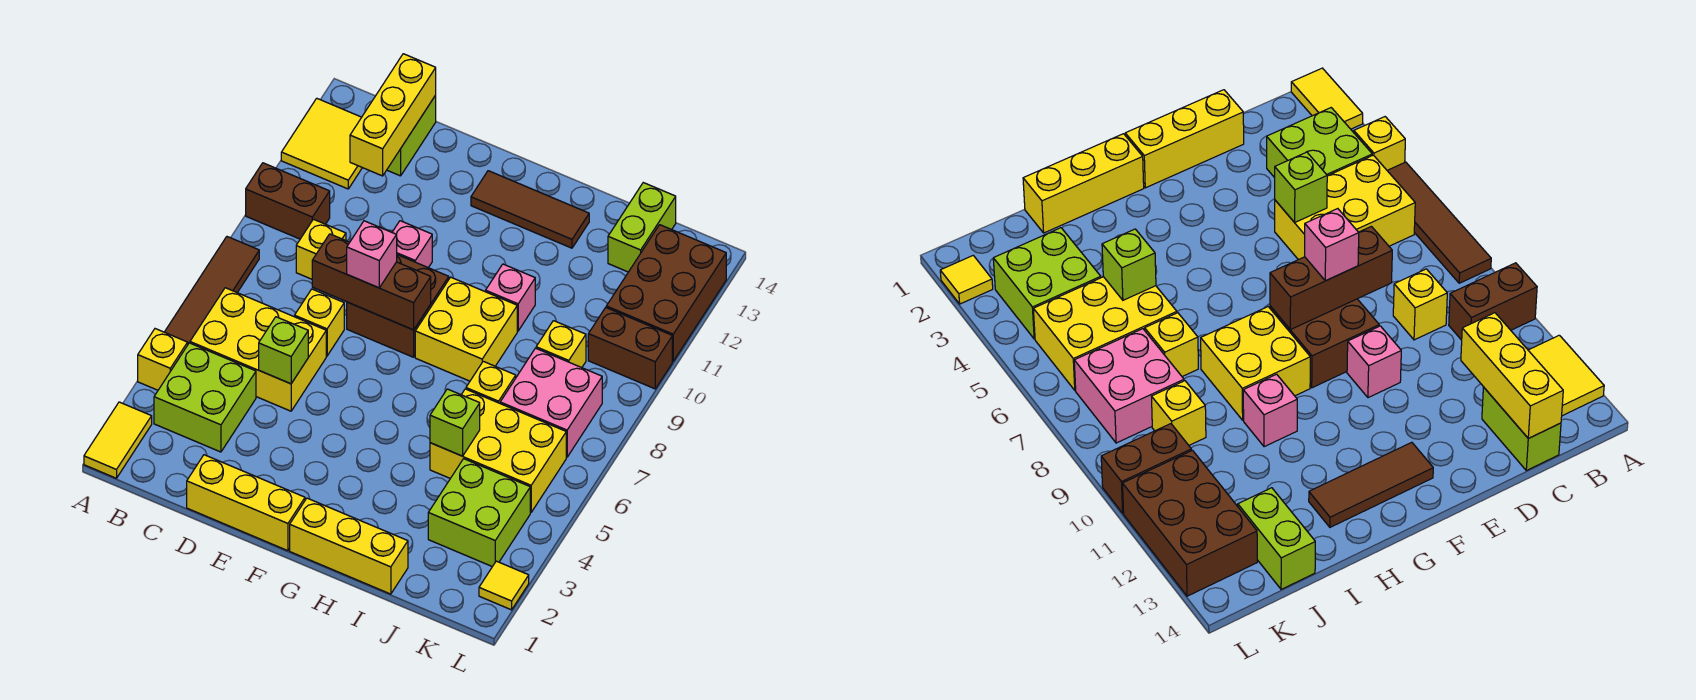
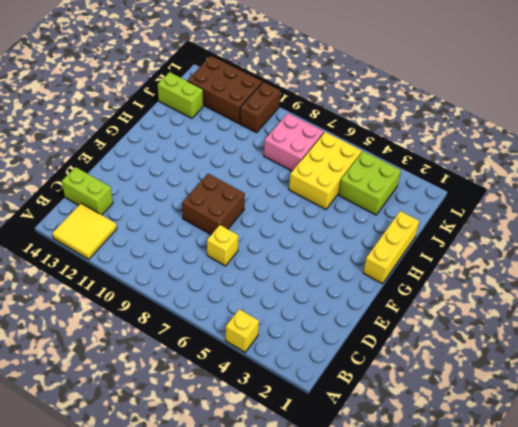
none -> yellow 1x2 tile [84,402,152,478]
none -> brown 1x4 tile [165,237,259,344]
none -> brown 1x2 brick [246,163,330,239]
none -> lime 2x2 brick [154,343,256,452]

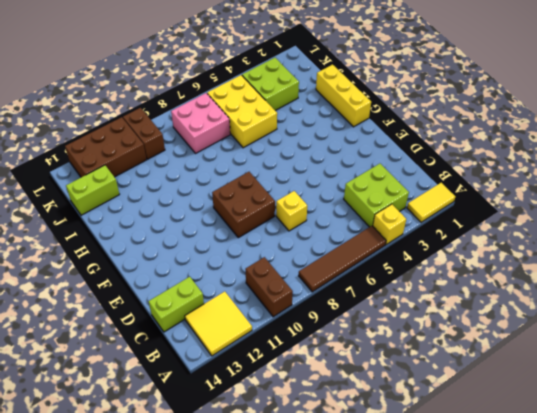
none -> yellow 2x3 brick [190,288,326,411]
none -> yellow 1x1 brick [296,219,346,279]
none -> yellow 1x3 brick [187,455,305,551]
none -> pink 1x1 brick [392,221,432,268]

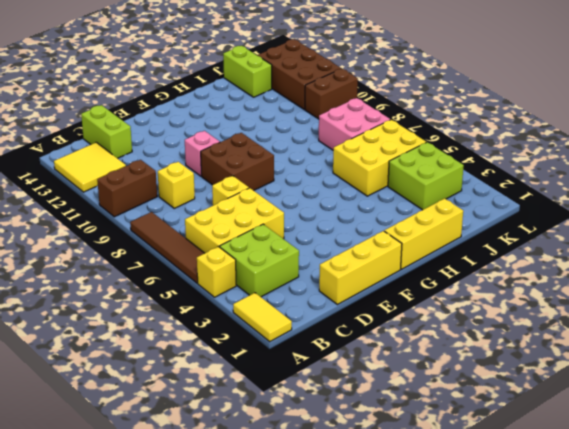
none -> brown 1x3 tile [471,171,589,248]
none -> yellow 2x2 brick [415,277,517,381]
none -> pink 1x1 brick [486,264,535,331]
none -> yellow 1x1 brick [466,361,516,403]

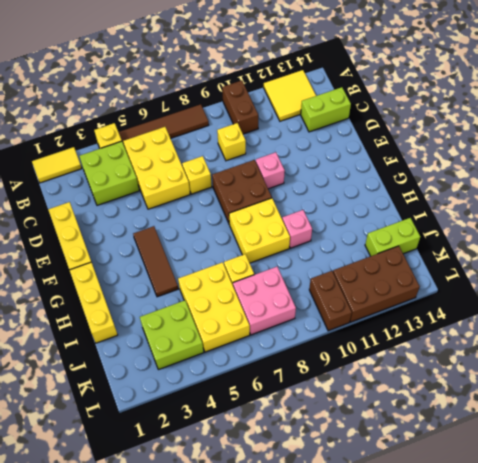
brown 1x3 tile [133,226,178,297] -> brown 1x3 tile moved to [471,171,589,248]
none -> yellow 1x1 brick [536,321,586,368]
none -> yellow 1x1 tile [479,561,529,610]
none -> yellow 1x3 brick [350,54,436,176]
none -> lime 1x1 brick [259,317,308,384]

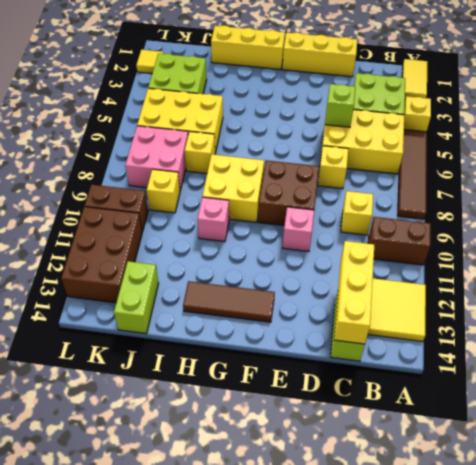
none -> brown 1x3 brick [312,234,431,330]
none -> lime 1x1 brick [430,389,480,456]
none -> pink 1x1 brick [347,221,397,288]

